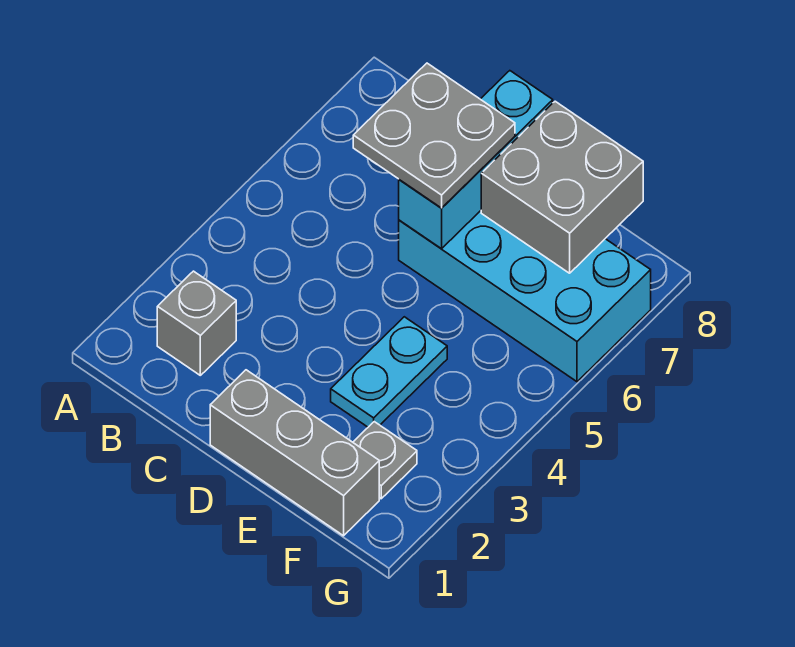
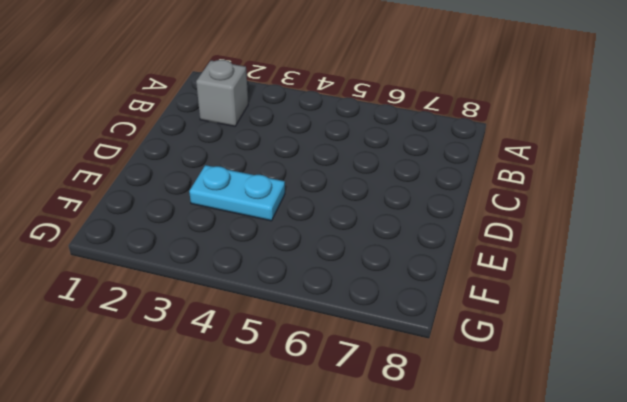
none -> grey 1x3 brick [210,370,379,536]
none -> cyan 2x4 brick [399,211,651,382]

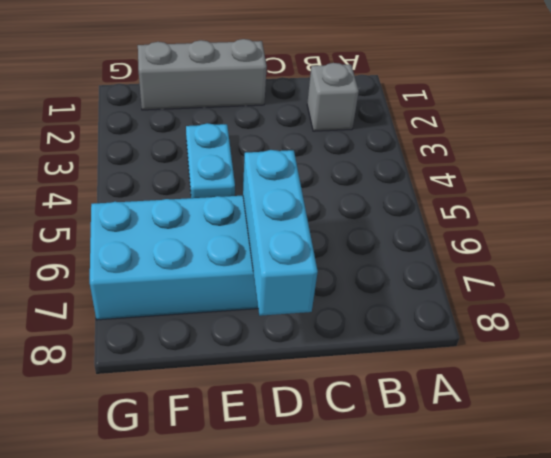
none -> grey 1x1 plate [353,422,417,499]
none -> grey 2x2 brick [481,101,643,273]

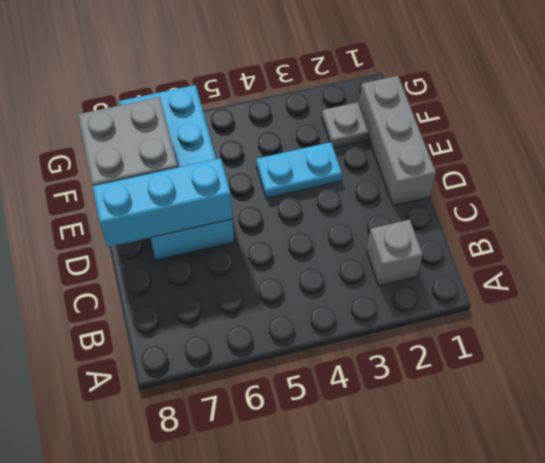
none -> grey 2x2 plate [353,63,515,208]

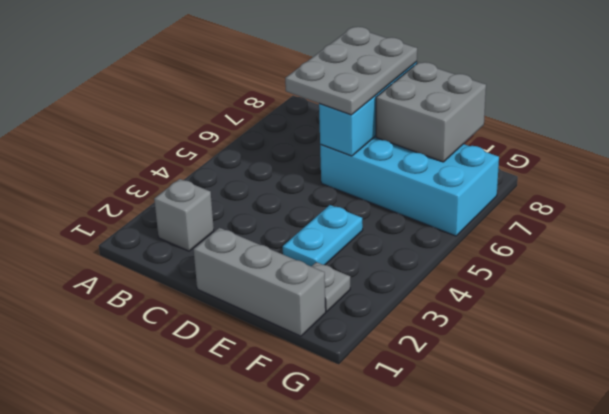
grey 2x3 plate [285,27,417,115] -> grey 2x2 plate [353,63,515,208]

